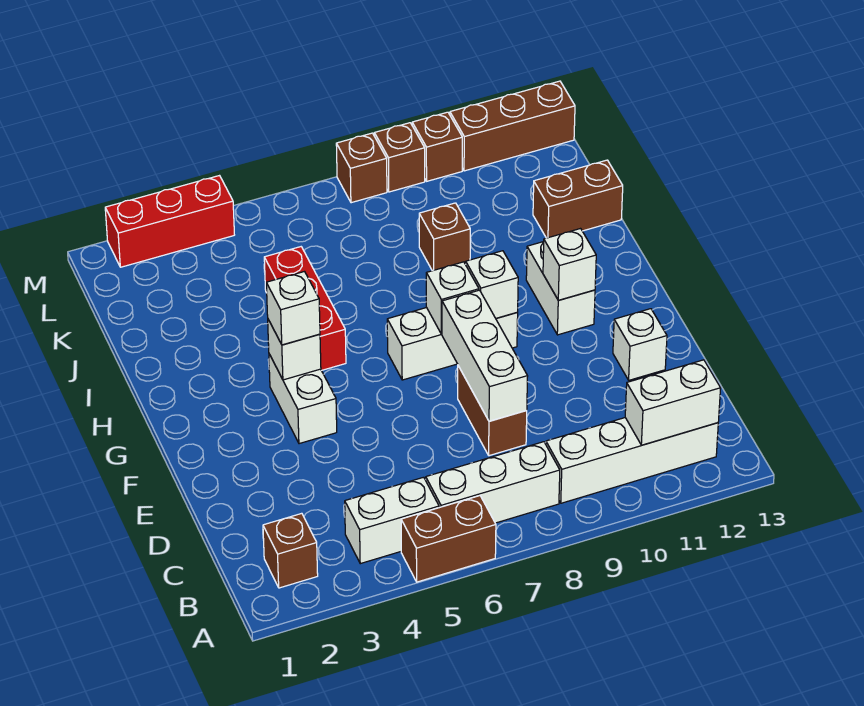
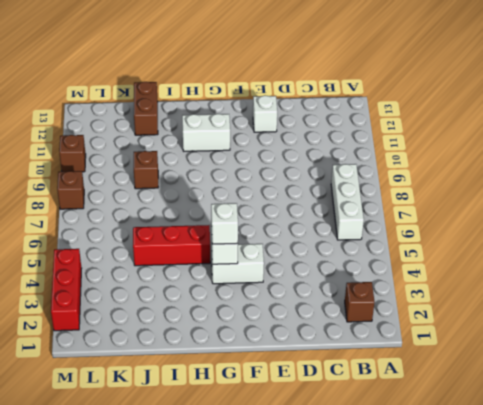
none -> brown 1x2 brick [401,496,496,582]
none -> white 1x2 brick [345,477,439,564]
none -> white 1x4 brick [546,418,718,503]

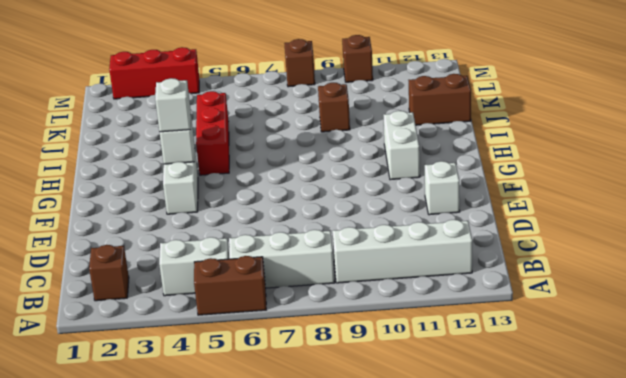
none -> brown 1x2 brick [458,366,527,456]
none -> white 1x3 brick [387,308,518,380]
none -> brown 1x1 brick [374,123,425,192]

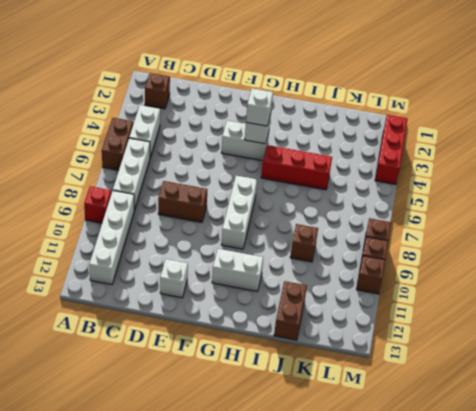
red 1x1 brick [84,186,112,223] -> none
none -> brown 1x3 brick [450,81,575,171]
none -> white 1x2 brick [625,360,721,445]
none -> white 1x3 brick [442,290,528,421]

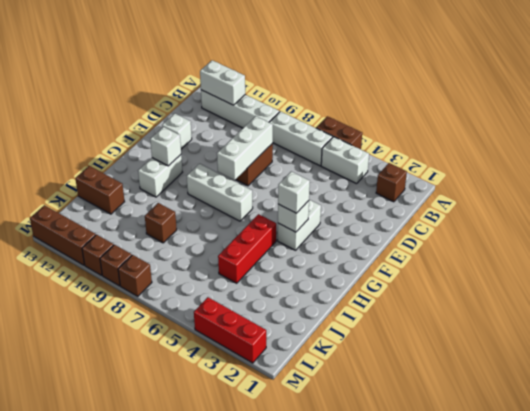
none -> white 1x1 brick [426,262,479,334]
none -> white 1x1 brick [466,251,518,318]

